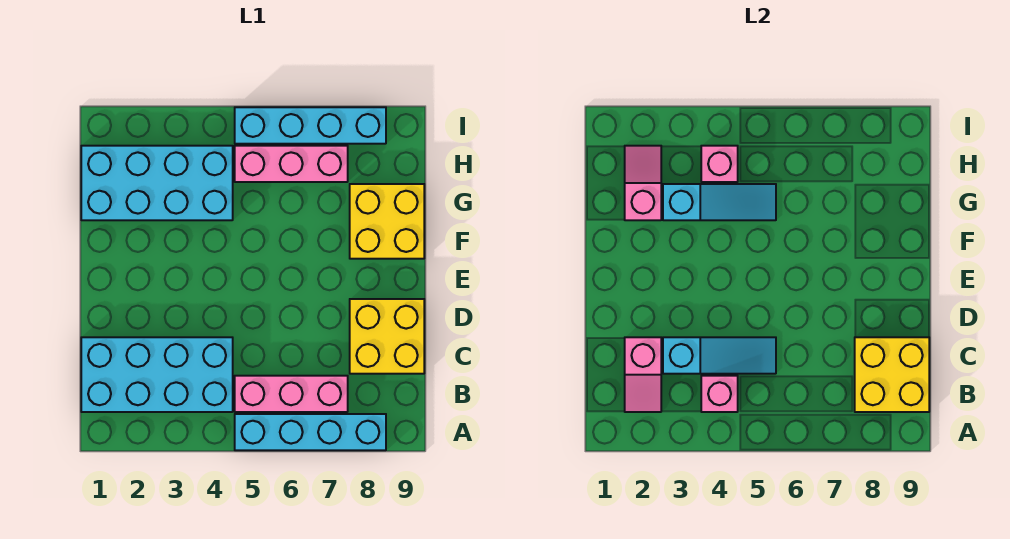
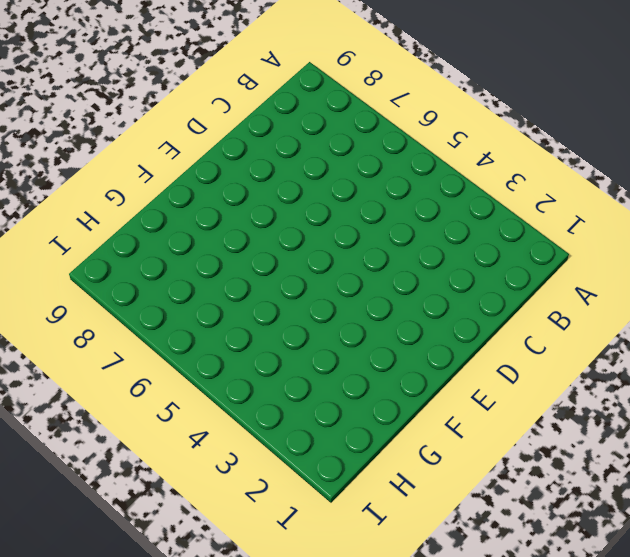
none -> cyan 1x4 brick [235,414,386,450]
none -> cyan 2x4 brick [81,337,233,412]
none -> pink 1x3 brick [235,376,348,412]

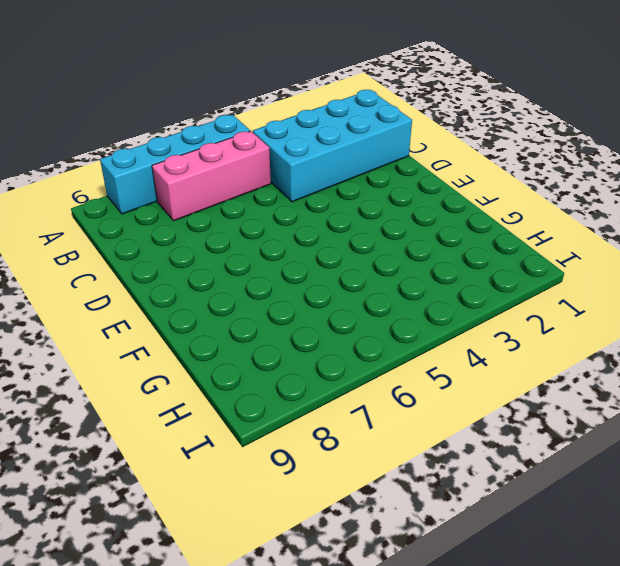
none -> yellow 2x2 brick [350,299,424,374]
none -> yellow 2x2 brick [350,184,424,259]
none -> cyan 2x4 brick [81,146,233,220]

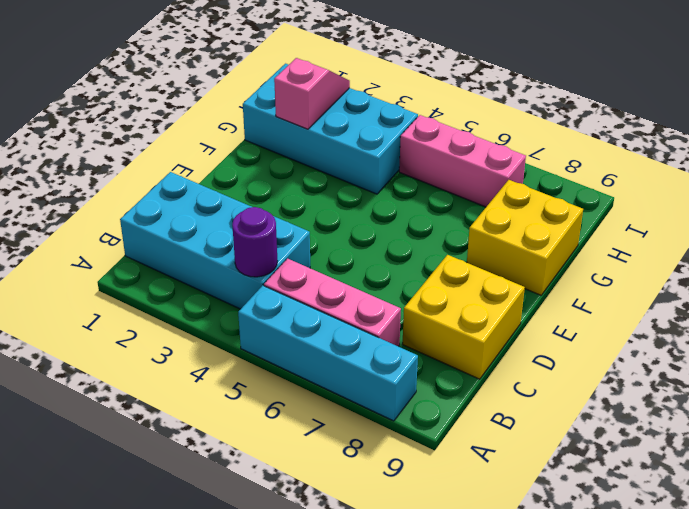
purple 1x1 round brick [232,207,277,277] -> pink 1x1 brick [701,376,738,412]
none -> cyan 1x4 brick [235,107,386,144]
none -> pink 1x2 slope [625,337,661,412]
none -> yellow 2x2 brick [855,337,929,412]

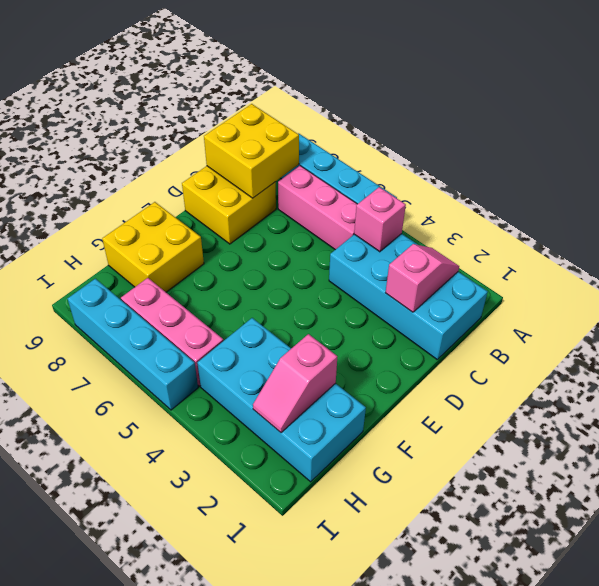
none -> cyan 1x3 slope [663,337,776,374]
none -> cyan 1x3 slope [663,184,776,220]
none -> pink 1x1 brick [701,146,738,182]

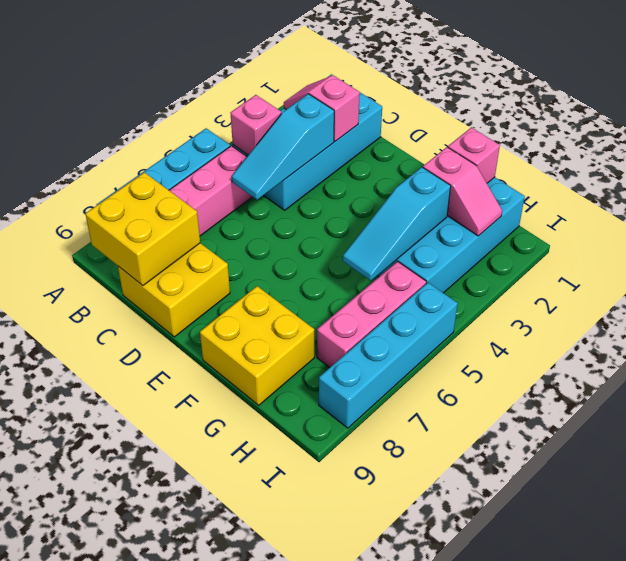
pink 1x1 brick [448,127,500,183] -> pink 1x1 brick moved to [701,146,738,182]

